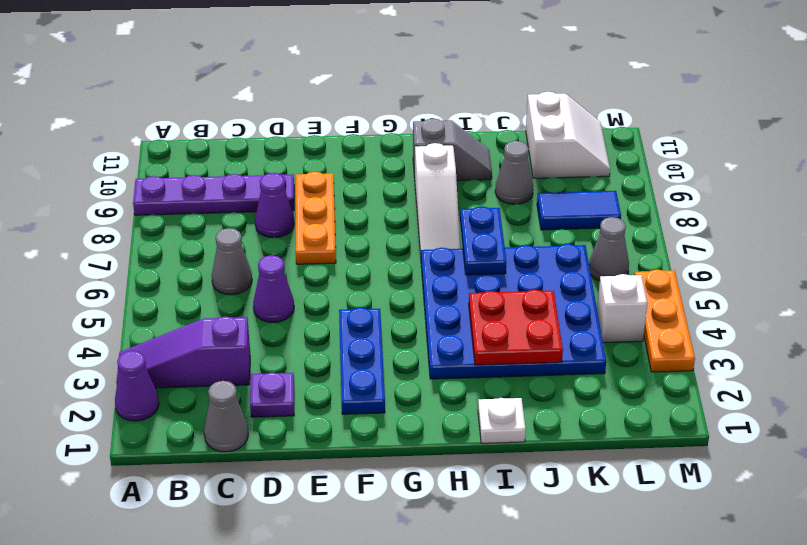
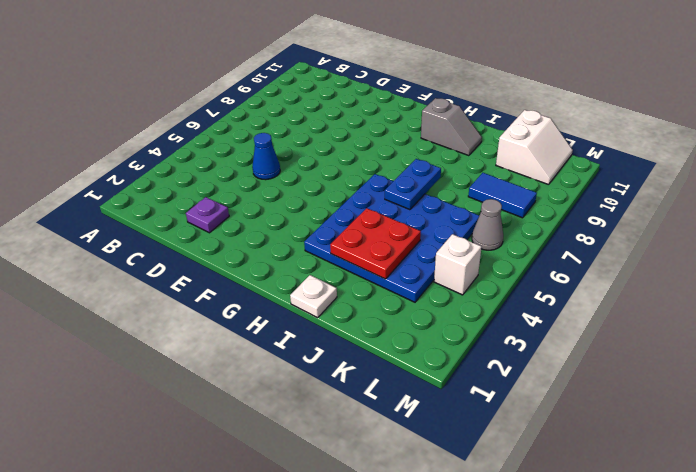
blue 1x1 cone [252,133,280,180] -> purple 1x1 cone [253,255,294,322]
none -> purple 1x1 cone [115,351,159,421]
none -> purple 1x3 slope [116,316,250,388]
none -> purple 1x4 plate [133,173,294,215]

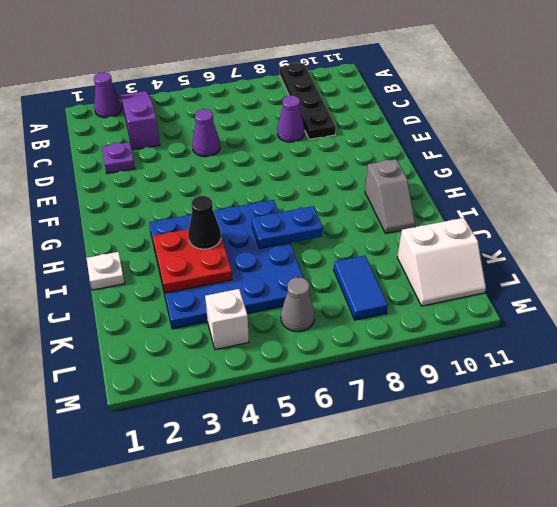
black 1x4 plate [280,63,336,139] -> purple 1x4 plate [133,173,294,215]
black 1x1 cone [188,196,221,249] -> none
none -> grey 1x1 cone [204,381,248,452]
none -> grey 1x1 cone [212,228,252,295]
none -> orange 1x3 plate [296,172,336,264]

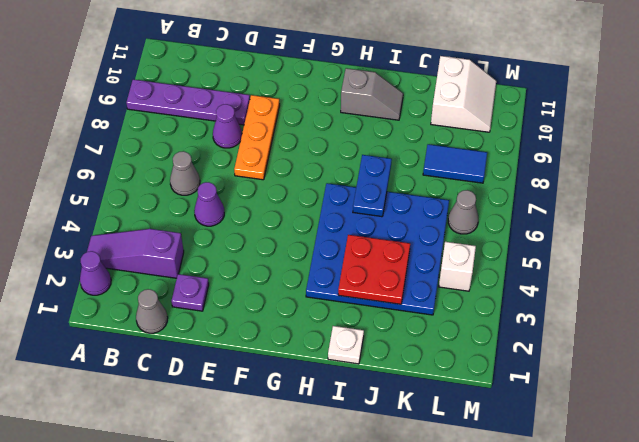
none -> blue 1x3 plate [339,308,385,414]
none -> white 1x3 slope [415,143,460,255]
none -> grey 1x1 cone [495,141,533,204]

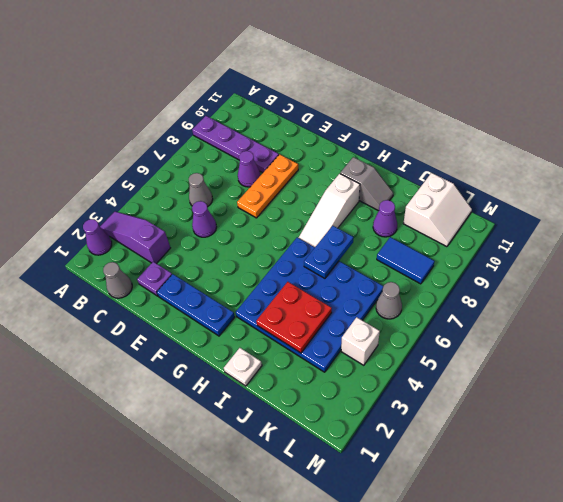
blue 1x3 plate [157,274,235,336] -> blue 1x3 plate turned to [339,308,385,414]
purple 1x1 cone [373,200,397,237] -> grey 1x1 cone [495,141,533,204]
none -> orange 1x3 plate [634,269,695,372]

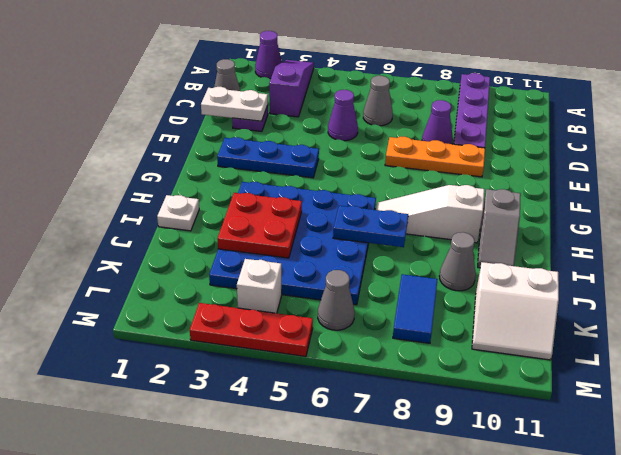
white 1x2 plate [201,87,268,121] -> none
red 1x3 plate [190,303,313,357] -> orange 1x3 plate [634,269,695,372]

